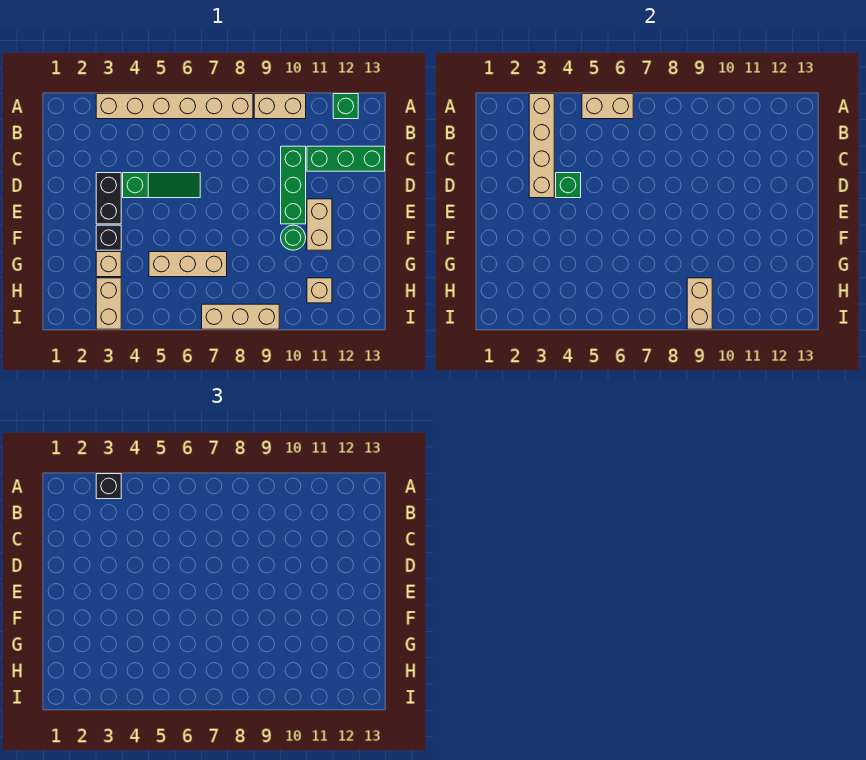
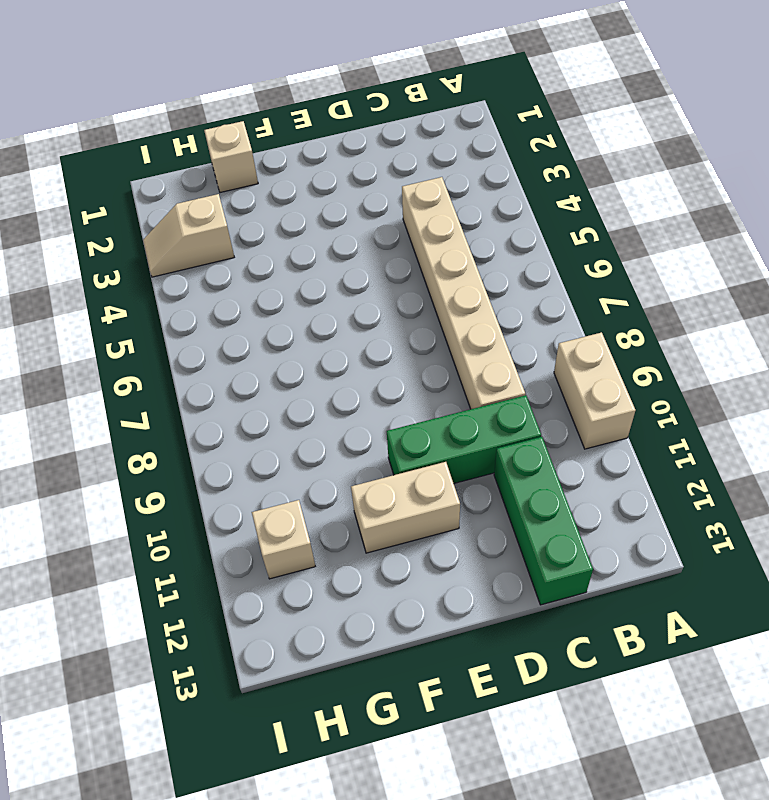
tan 1x6 brick [402,177,525,409] -> tan 1x6 brick moved to [96,94,253,119]
tan 1x1 brick [204,121,258,193] -> tan 1x1 brick moved to [96,252,121,277]
tan 1x2 slope [143,194,234,277] -> tan 1x2 brick [96,278,121,329]
none -> green 1x1 brick [333,94,358,119]
none -> black 1x2 brick [96,173,121,224]
none -> green 1x3 slope [123,173,200,198]

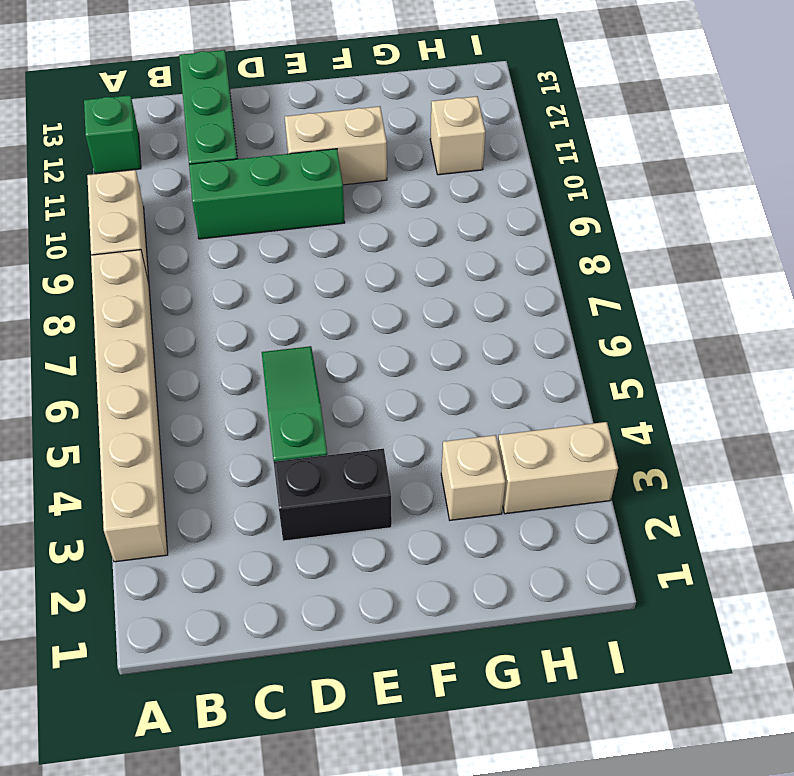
none -> black 1x1 brick [96,225,121,250]
none -> green 1x1 round brick [281,225,306,250]
none -> tan 1x3 brick [149,252,227,277]

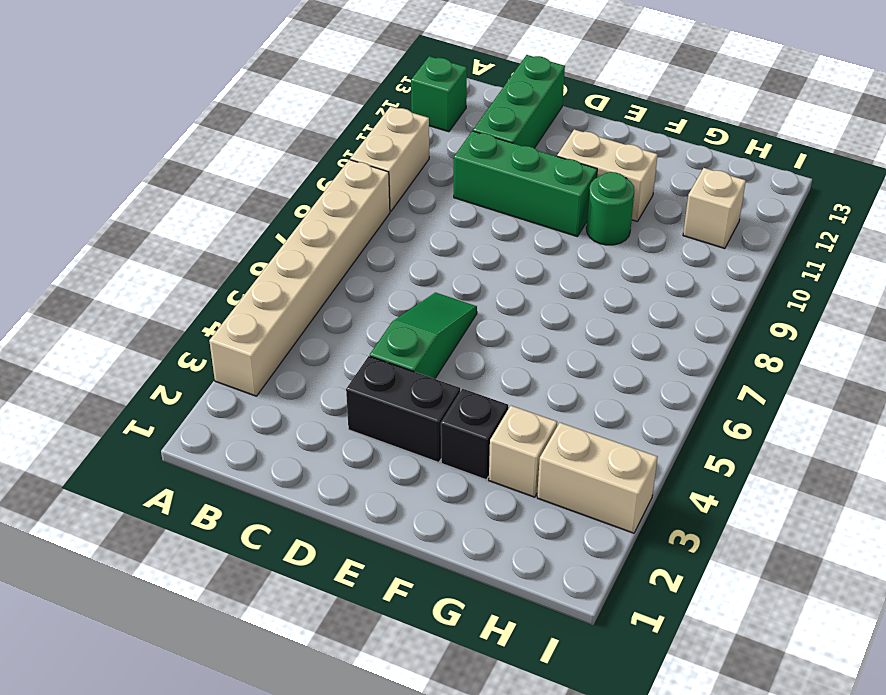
none -> tan 1x3 brick [149,252,227,277]
none -> tan 1x3 brick [202,304,279,329]
none -> tan 1x4 brick [529,94,554,198]

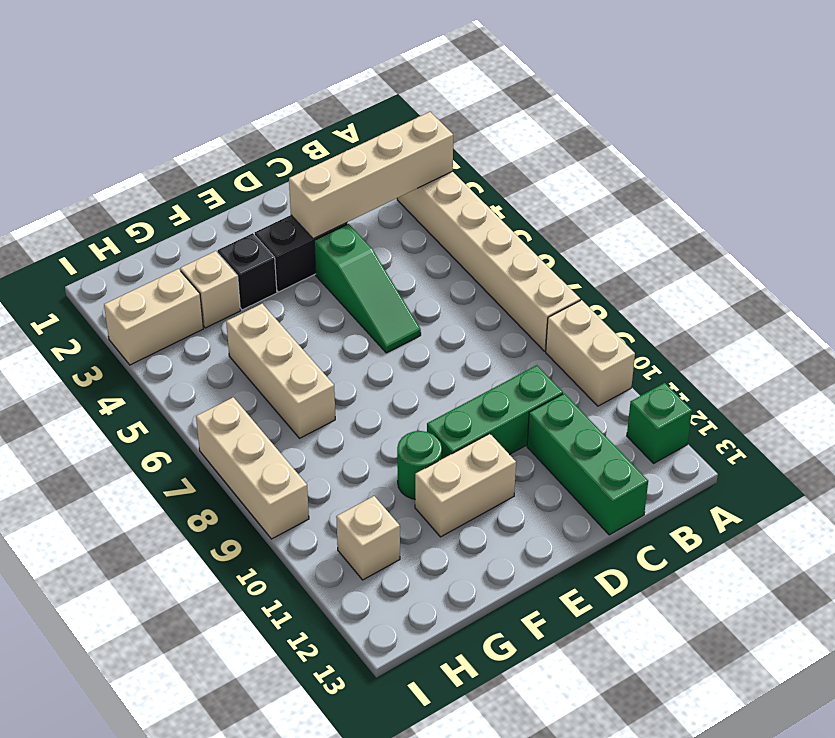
none -> tan 1x2 brick [582,94,633,119]
none -> green 1x1 brick [556,173,581,198]
none -> tan 1x2 brick [687,278,712,329]

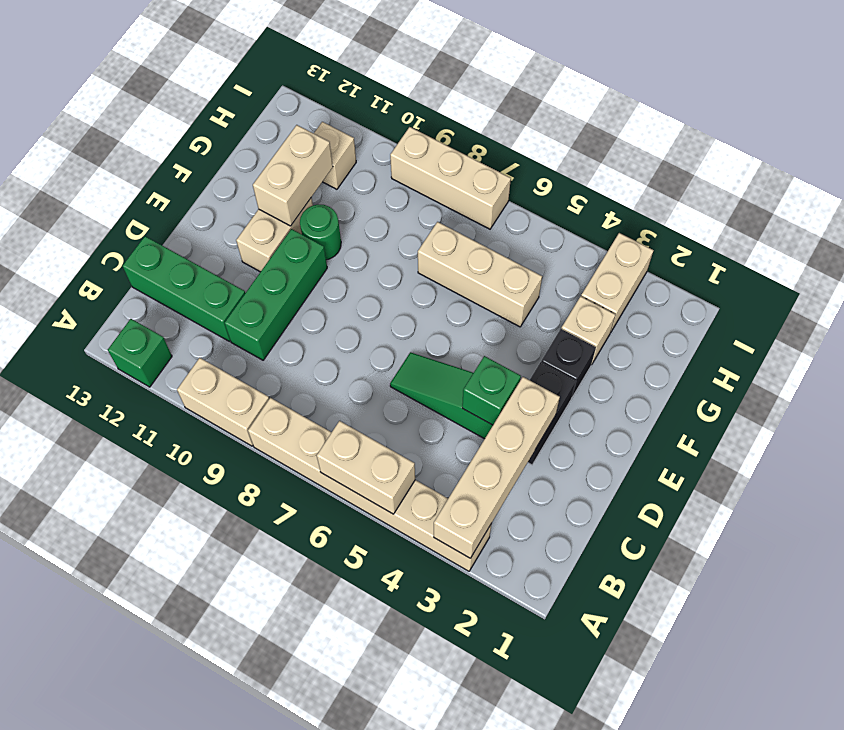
tan 1x2 brick [253,125,333,226] -> tan 1x2 brick moved to [687,278,712,329]
none -> black 1x1 brick [96,474,121,499]

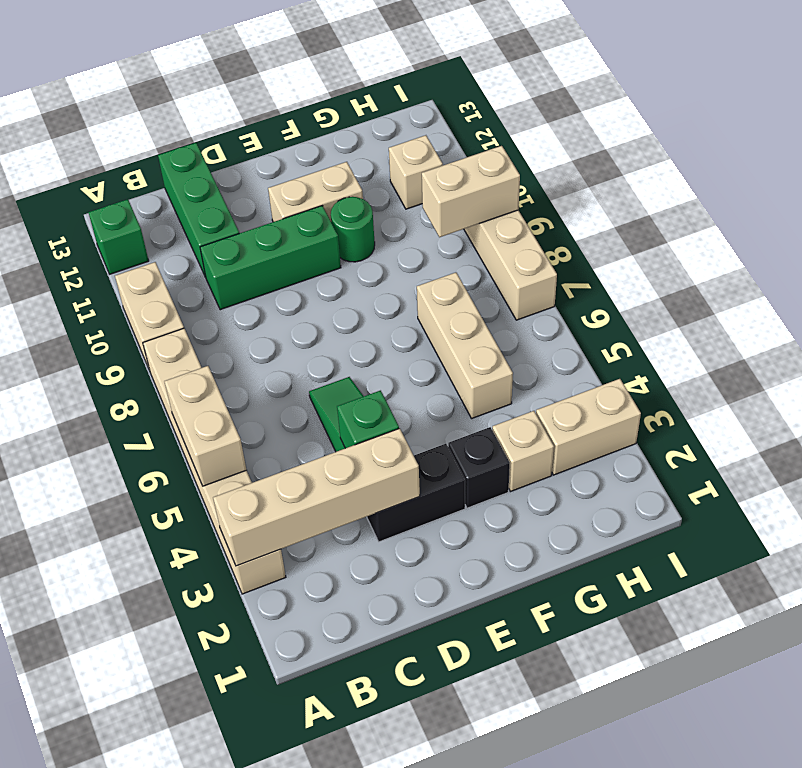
none -> black 1x1 brick [96,474,121,499]

